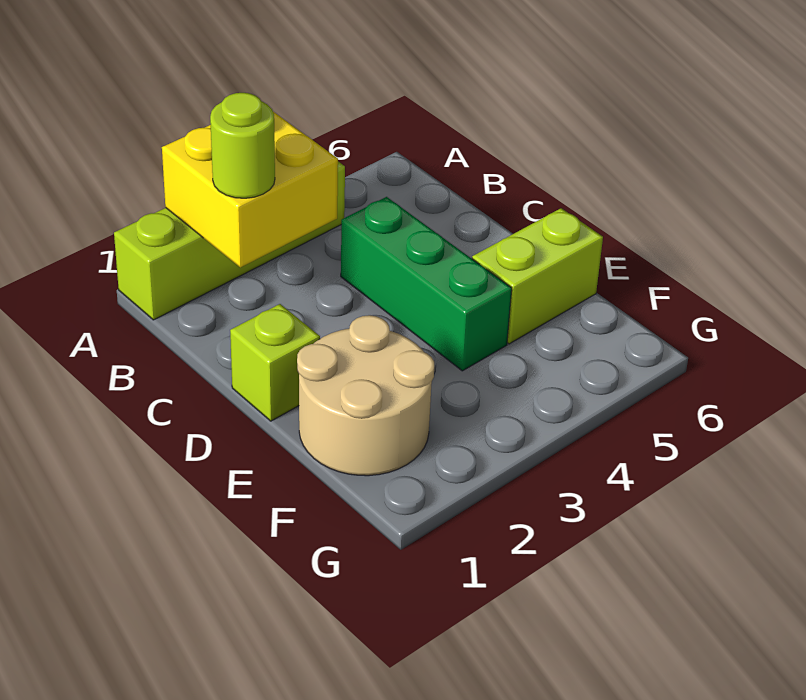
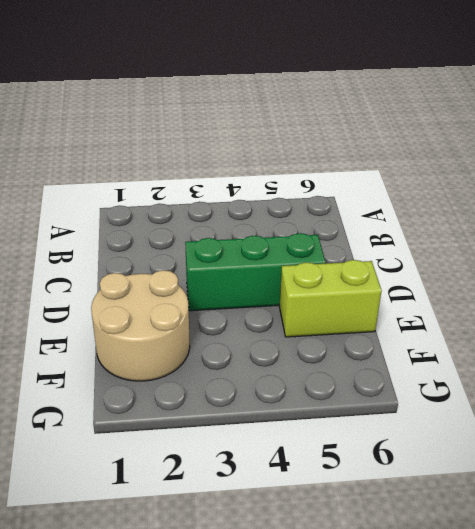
green 1x3 brick [185,233,325,311] -> green 1x3 brick turned to [341,197,512,371]
none -> lime 1x4 brick [114,162,345,320]
none -> lime 1x1 brick [230,304,320,421]

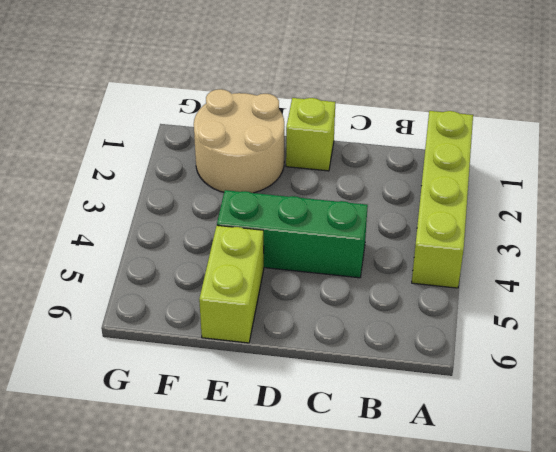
none -> yellow 2x2 brick [162,112,338,267]
none -> lime 1x1 round brick [210,93,275,198]

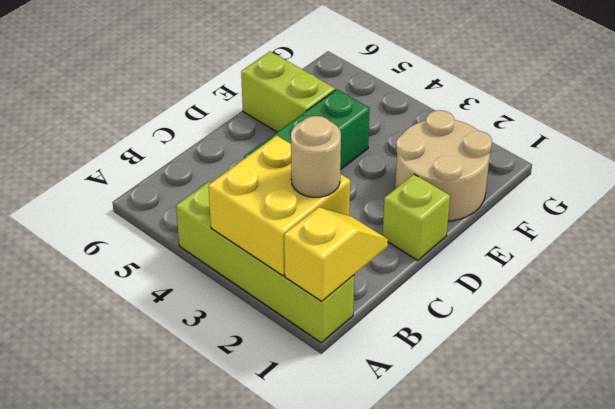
yellow 1x2 slope [284,207,388,301] -> none
tan 1x1 round brick [291,116,341,197] -> lime 1x1 round brick [210,93,275,198]

